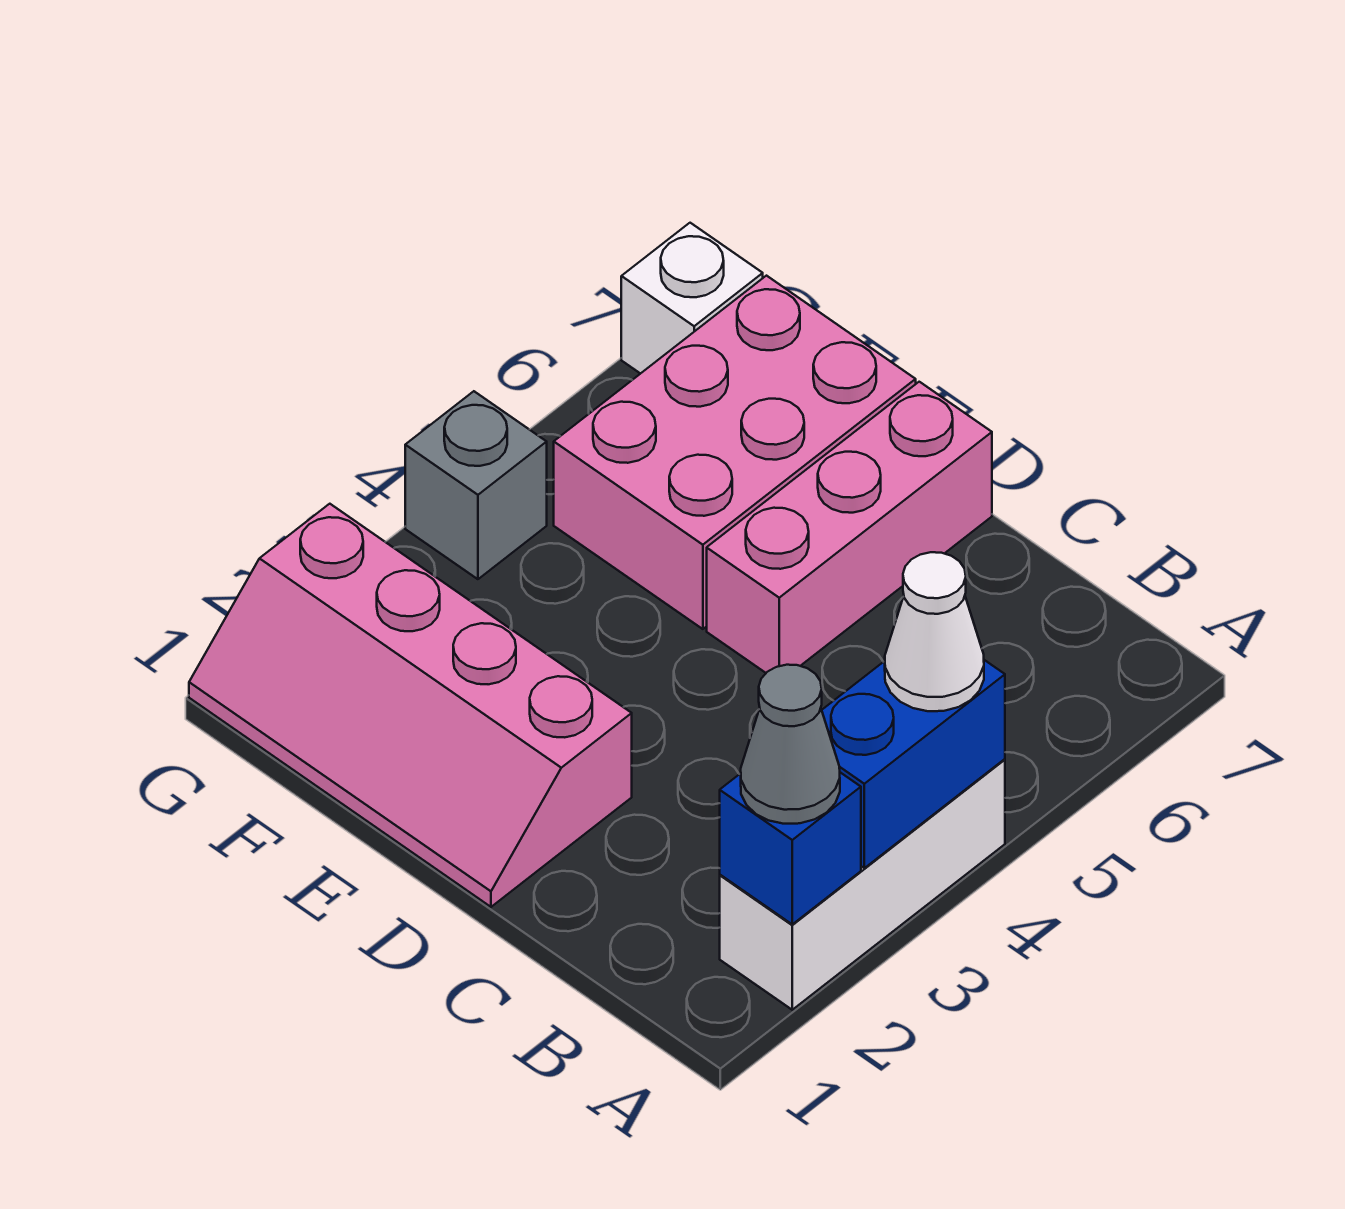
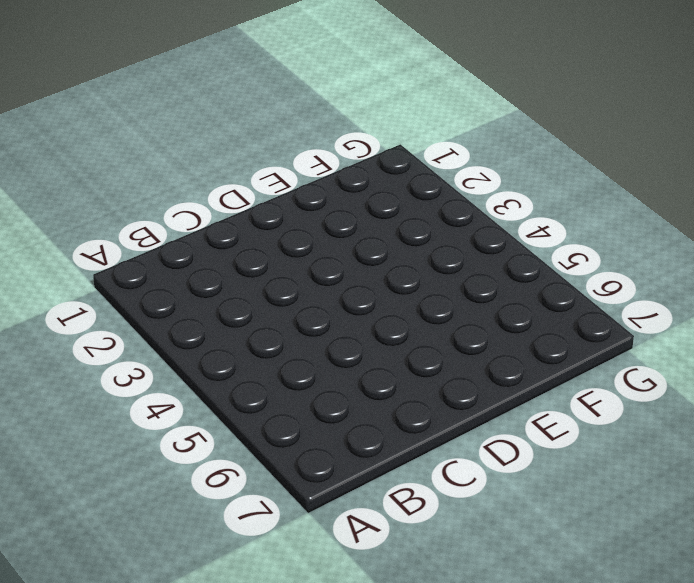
none -> white 1x3 brick [720,759,1005,1010]
none -> pink 2x4 slope [189,504,632,907]

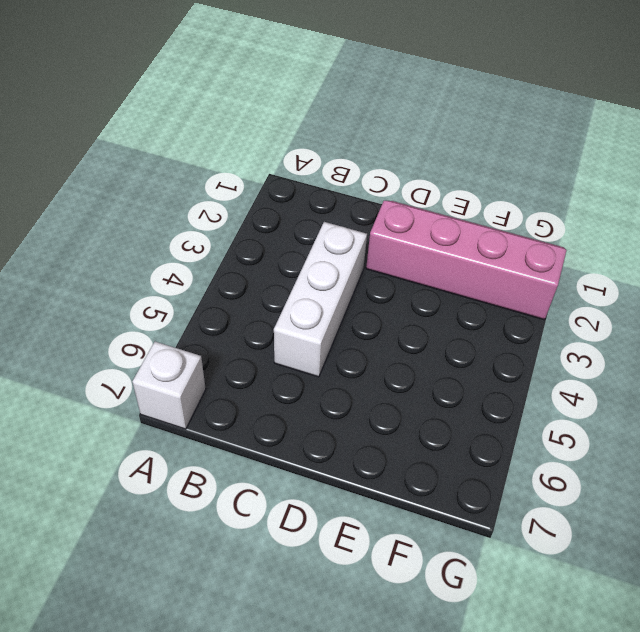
white 1x1 brick [132,342,206,429] -> white 1x1 brick moved to [621,223,763,374]
white 1x3 brick [274,222,367,377] -> white 1x3 brick moved to [720,759,1005,1010]
none -> pink 1x3 brick [707,382,992,673]
none -> pink 2x3 brick [554,276,916,629]

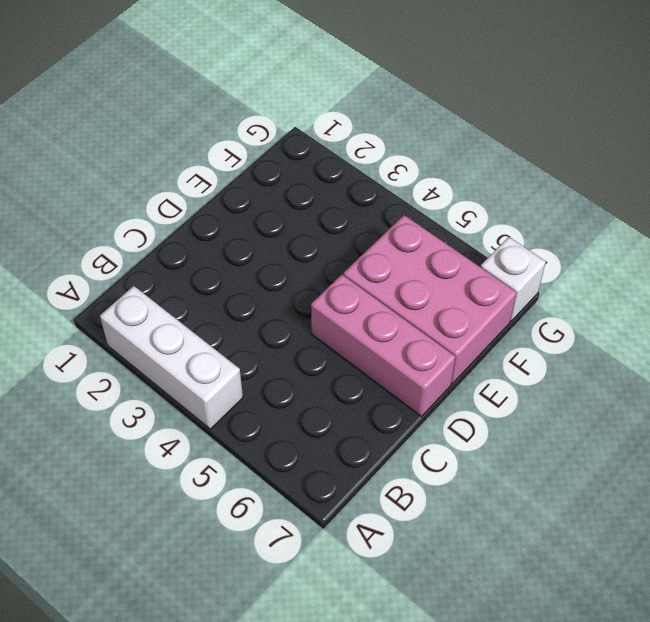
none -> pink 2x4 slope [189,504,632,907]
none -> grey 1x1 brick [405,391,547,579]

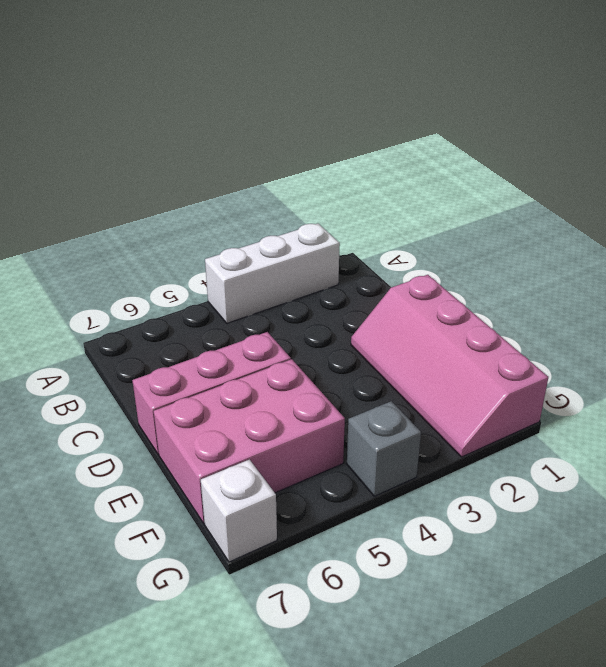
pink 2x4 slope [351,275,548,457] -> pink 2x4 slope turned to [189,504,632,907]
none -> blue 1x1 brick [720,772,861,924]
none -> blue 1x2 brick [822,660,1005,868]

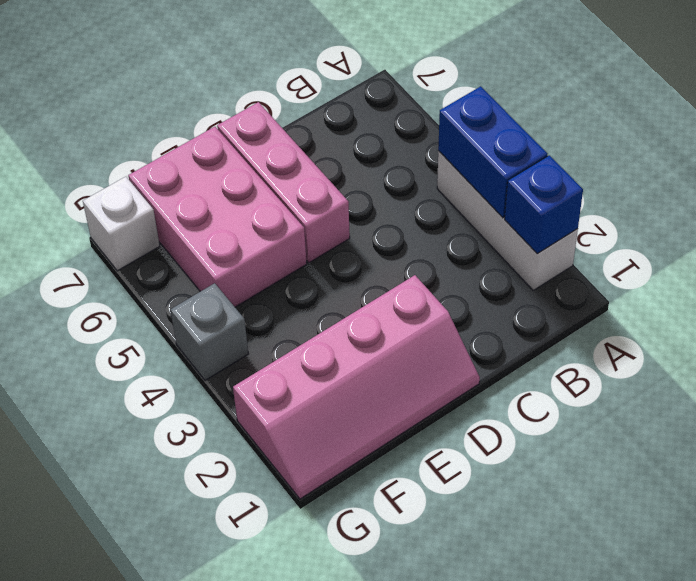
none -> grey 1x1 cone [741,665,840,824]
none -> white 1x1 cone [885,552,984,711]

